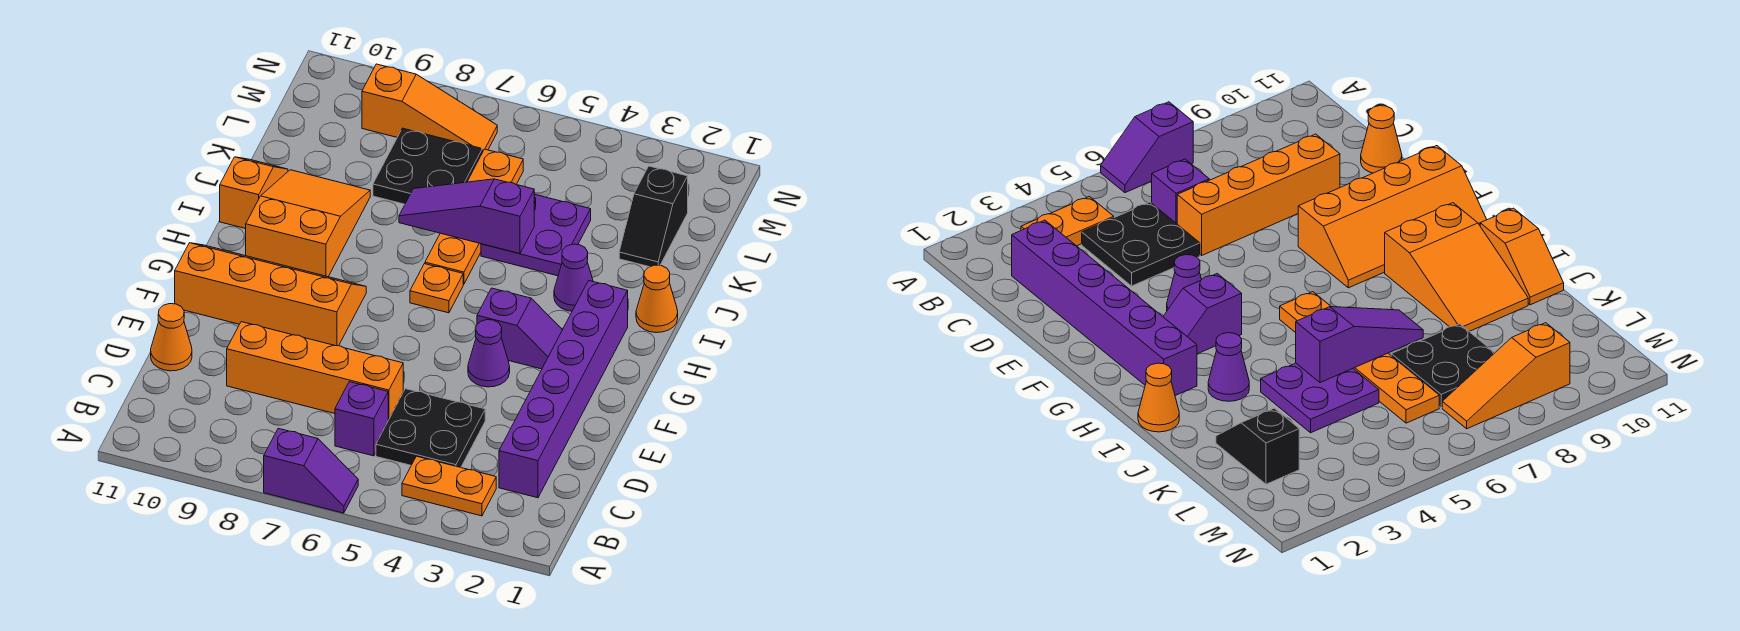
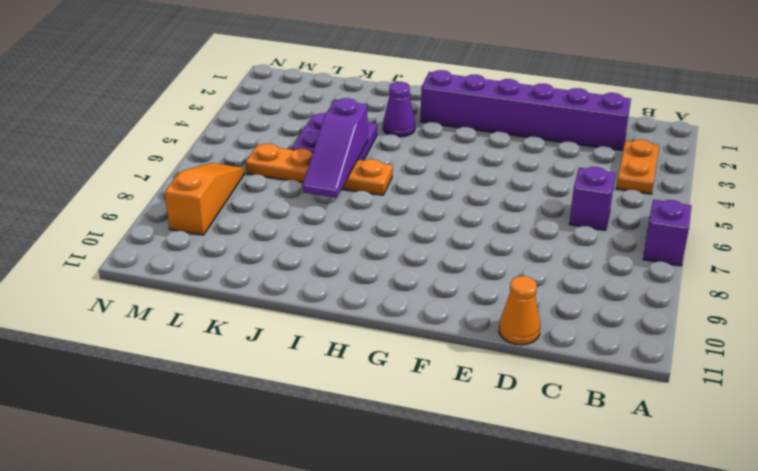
none -> black 2x2 plate [376,389,485,468]
none -> orange 1x4 brick [227,322,403,420]
none -> purple 1x1 cone [468,320,510,387]

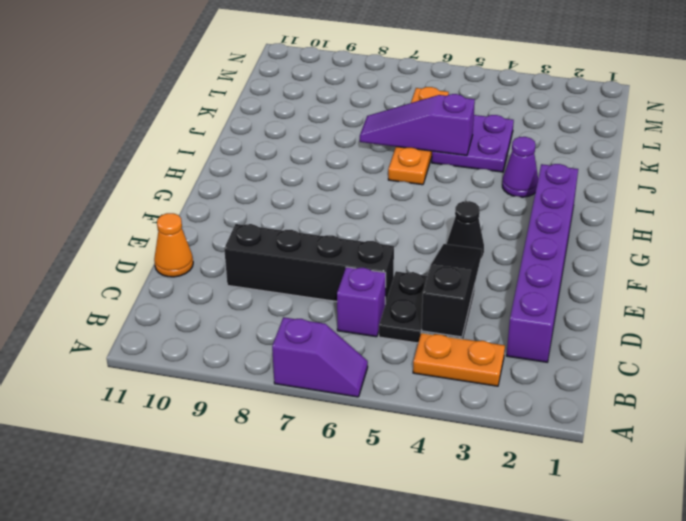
black 1x3 slope [422,244,482,337] -> none
black 1x4 brick [224,224,394,304] -> orange 1x4 brick [227,322,403,420]
black 1x1 cone [447,201,484,259] -> purple 1x1 cone [468,320,510,387]
none -> orange 2x4 slope [175,243,366,346]
none -> purple 1x2 slope [477,288,562,369]
none -> orange 1x1 plate [410,264,463,313]

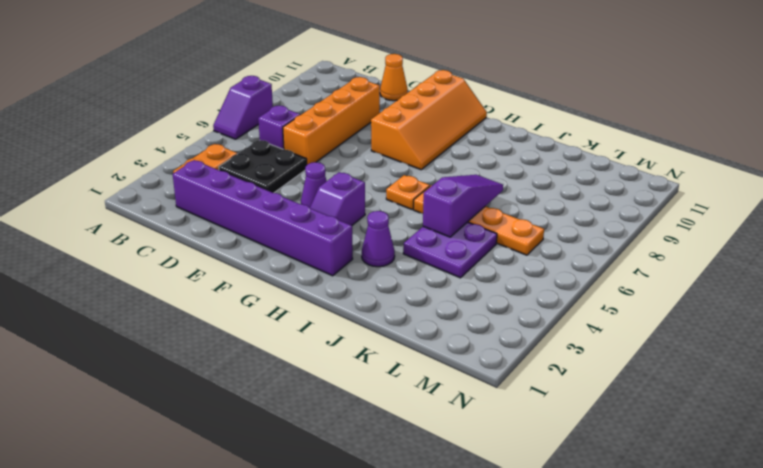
none -> orange 2x3 slope [246,170,370,277]
none -> orange 1x1 cone [636,265,678,333]
none -> orange 1x2 slope [220,157,288,229]

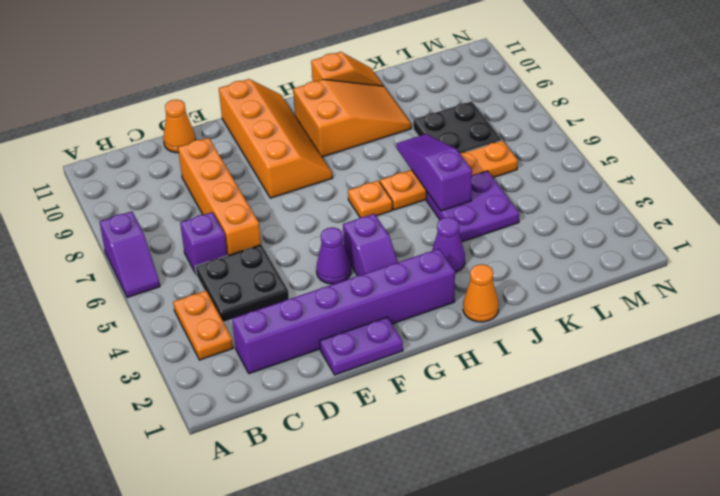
purple 1x2 plate [320,317,403,375] -> none
none -> black 1x2 slope [619,166,688,267]
none -> orange 1x3 slope [362,64,497,152]

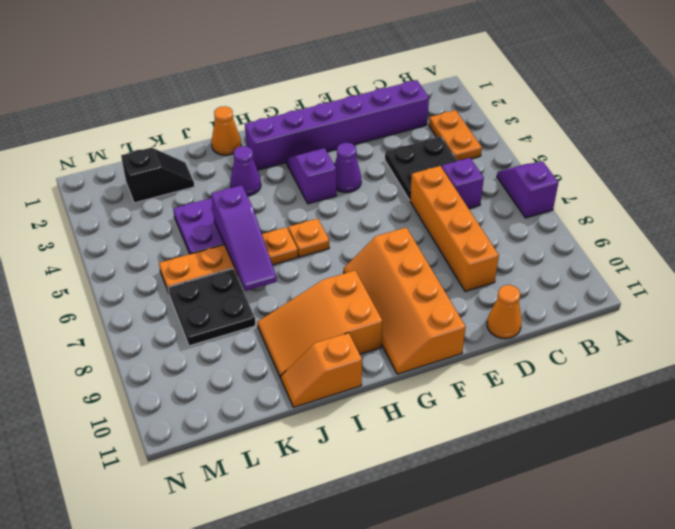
none -> orange 1x3 slope [362,64,497,152]

